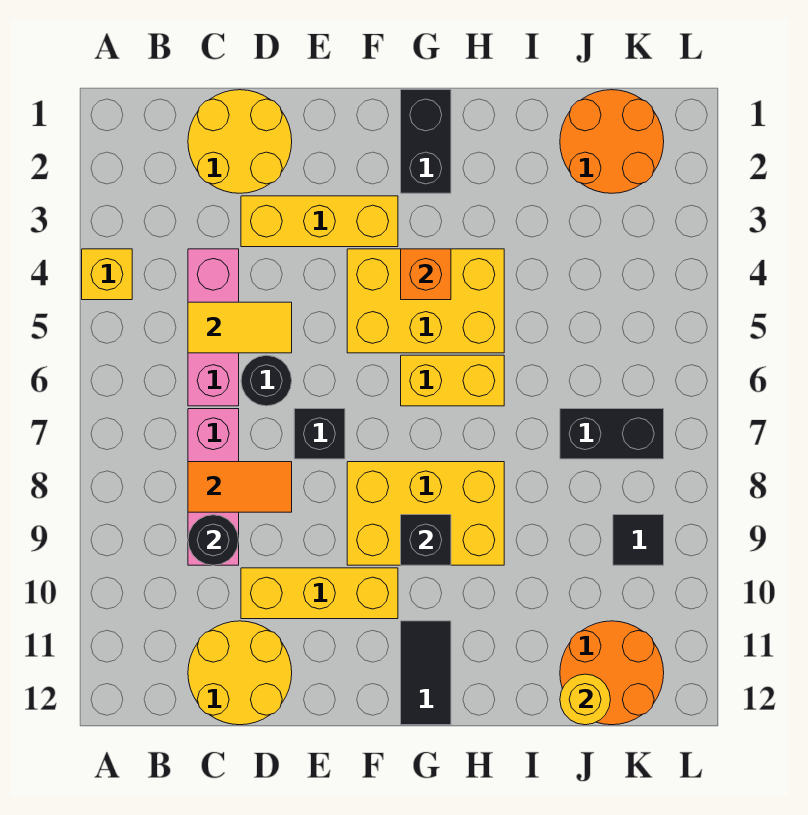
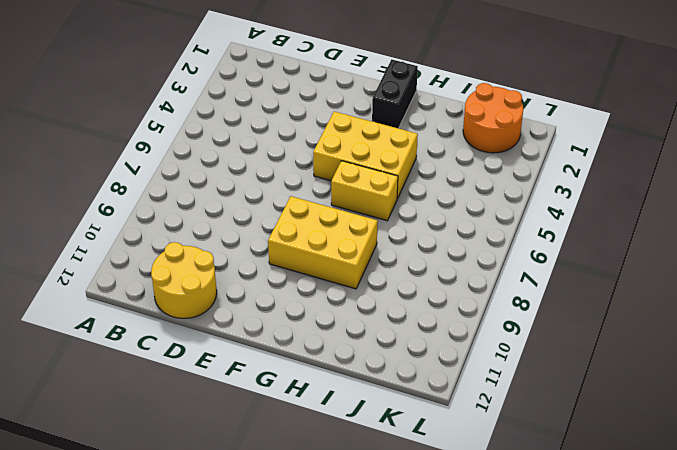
none -> yellow 1x1 brick [82,249,132,300]
none -> yellow 2x2 round brick [188,90,292,193]
none -> pink 1x3 brick [188,249,239,406]

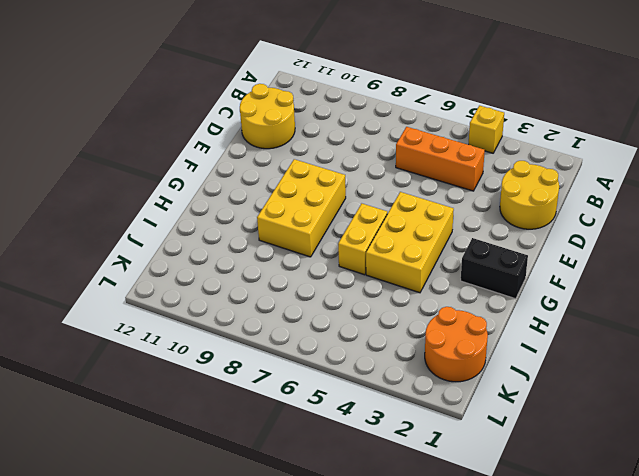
orange 1x3 brick [396,127,485,191] -> pink 1x3 brick [188,249,239,406]
none -> pink 1x3 brick [188,409,239,565]
none -> yellow 1x3 brick [241,196,398,247]
none -> black 1x1 round brick [241,355,292,406]

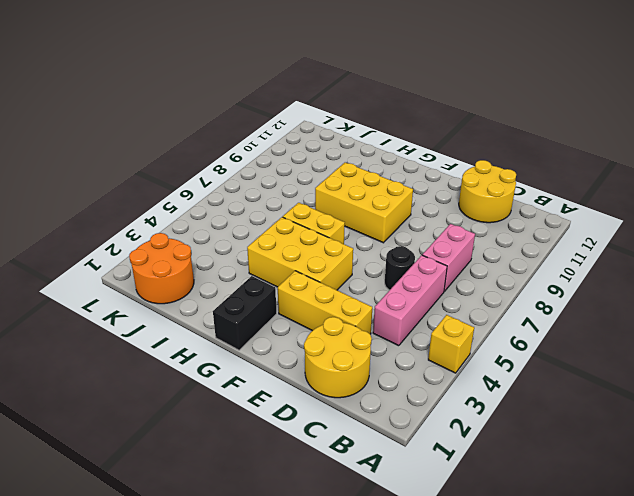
pink 1x2 brick [422,224,475,291] -> pink 1x3 brick [188,409,239,565]
none -> yellow 1x3 brick [241,568,398,619]
none -> black 1x1 brick [294,409,345,459]
none -> black 1x2 tile [401,621,451,725]

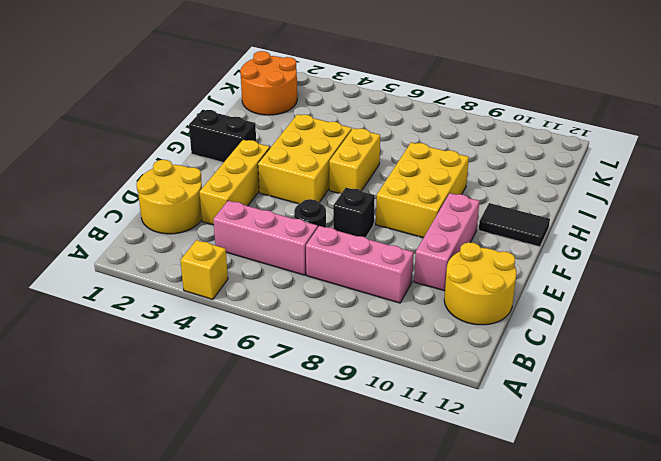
pink 1x3 brick [414,193,480,291] -> yellow 1x3 brick [241,568,398,619]
none -> black 1x2 brick [560,409,664,459]
none -> orange 2x2 round brick [560,621,664,725]
none -> black 1x1 tile [613,515,664,565]

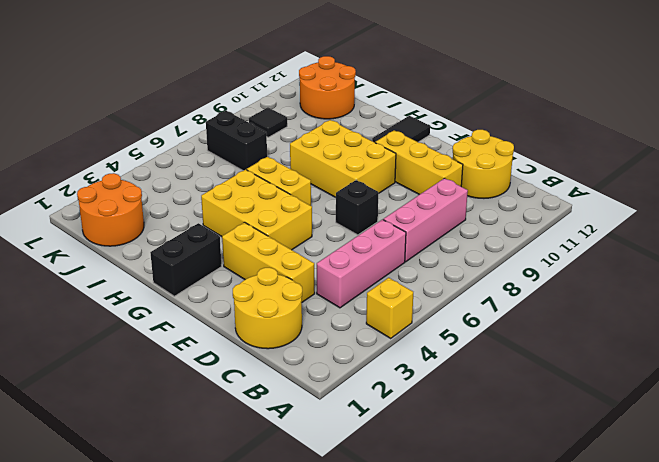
none -> black 1x1 round brick [241,355,292,406]
none -> yellow 1x2 tile [188,302,292,353]
none -> orange 1x2 tile [188,462,292,512]

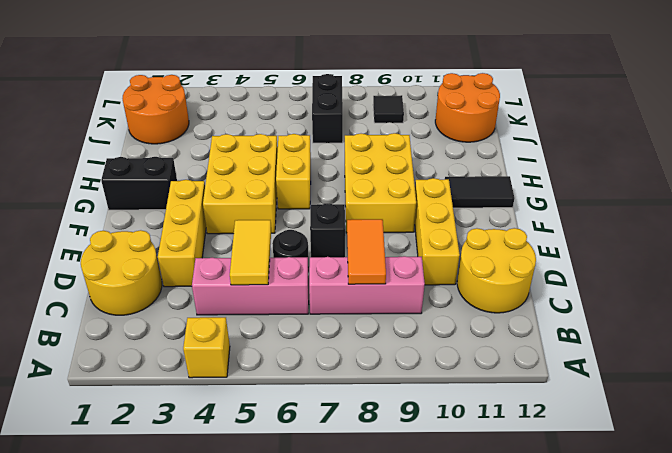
none -> black 1x1 round brick [188,515,239,565]
none -> orange 1x1 brick [401,249,451,300]
none -> black 1x1 brick [401,515,451,565]

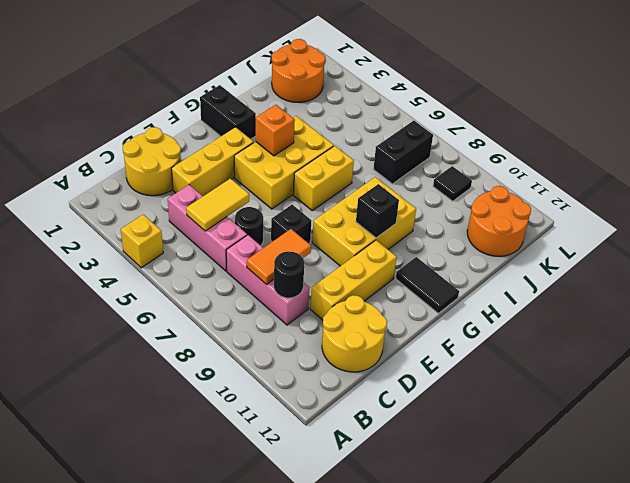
none -> yellow 1x1 round brick [560,674,610,725]

